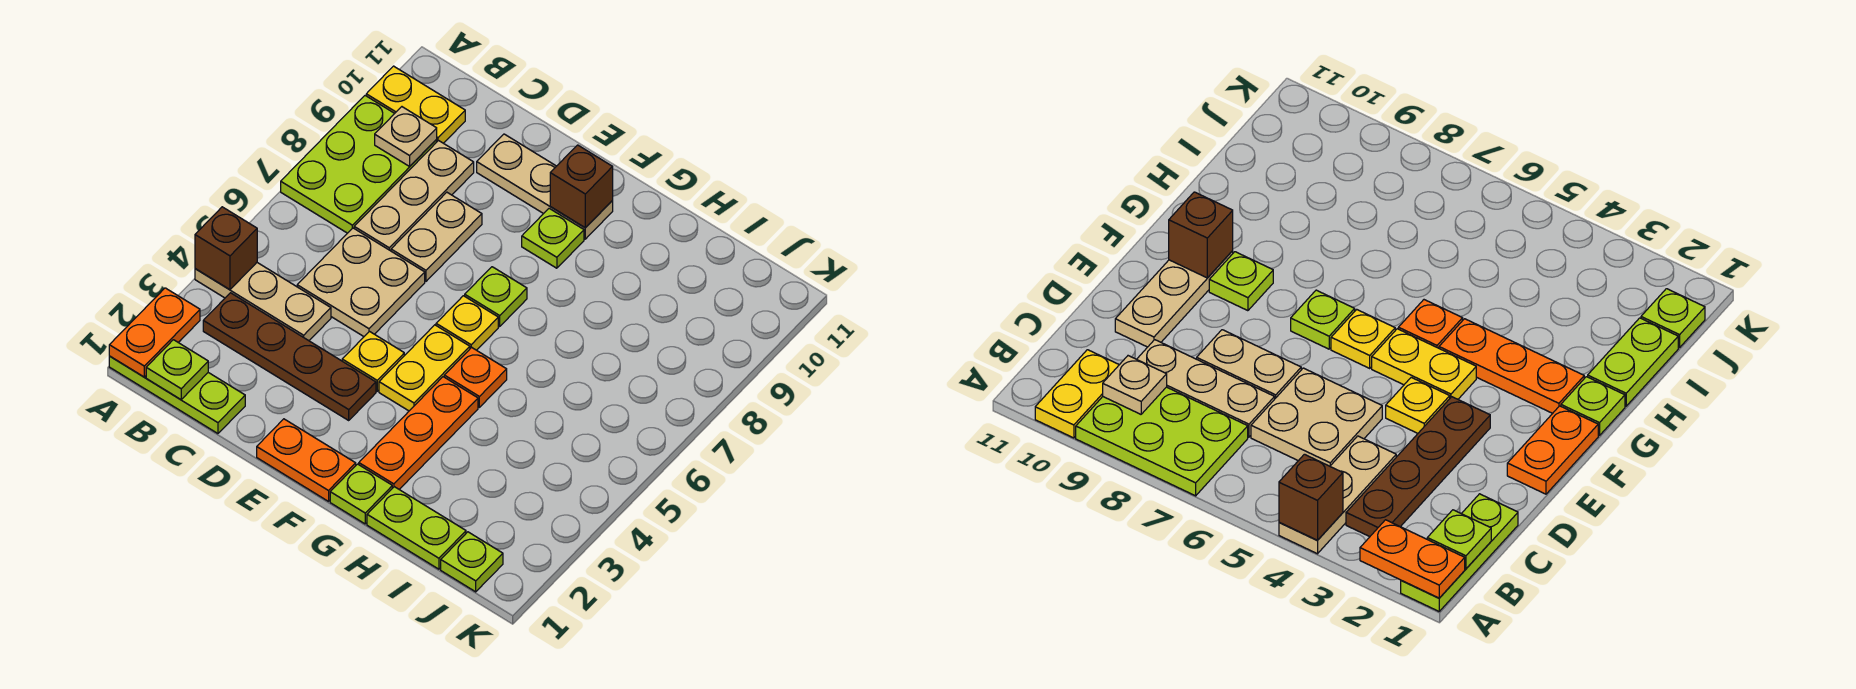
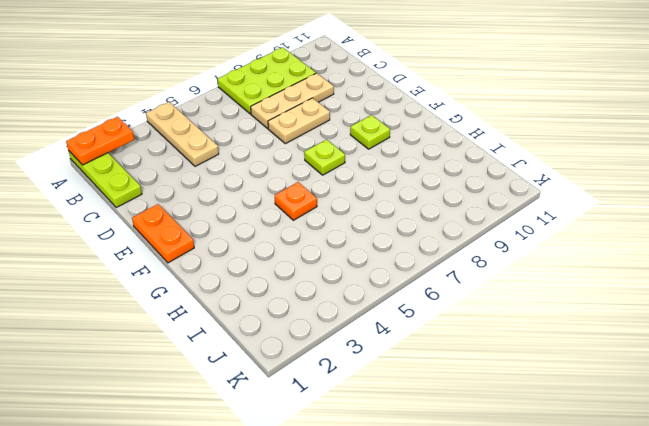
none -> yellow 1x2 plate [366,66,465,143]
none -> brown 1x4 plate [203,293,376,420]
none -> tan 2x2 plate [297,228,425,336]

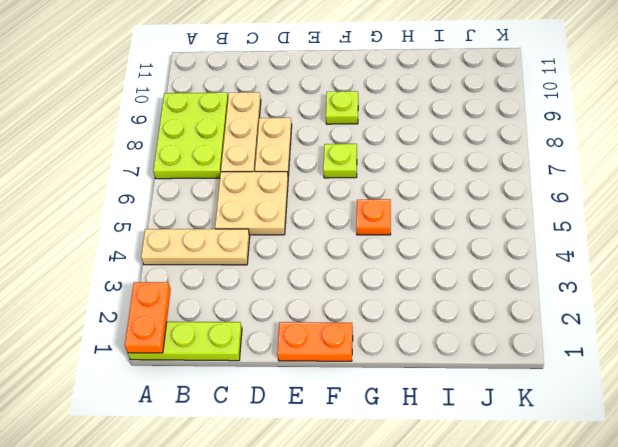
none -> yellow 1x2 plate [366,66,465,143]
none -> brown 1x4 plate [203,293,376,420]
none -> tan 1x3 plate [477,134,613,239]

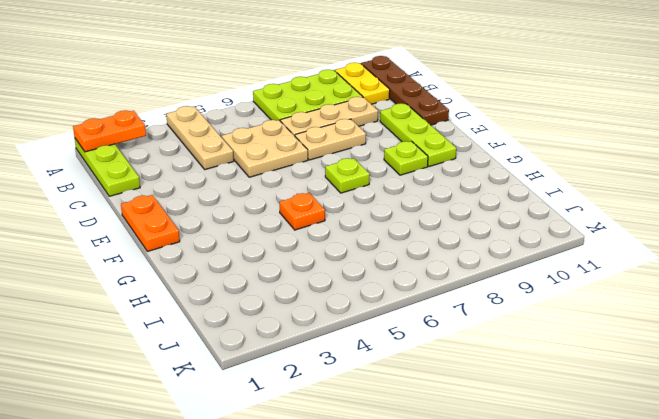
brown 1x4 plate [361,56,449,125] -> brown 1x4 plate moved to [203,293,376,420]
lime 1x3 plate [380,103,456,167] -> tan 1x3 plate [477,134,613,239]
none -> yellow 1x1 plate [342,332,404,391]
none -> yellow 1x2 plate [379,325,470,411]
none -> yellow 1x1 plate [436,296,498,350]

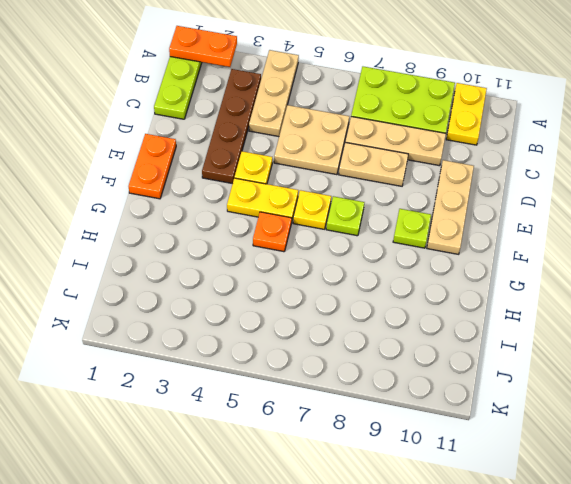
none -> lime 1x1 plate [330,464,392,524]
none -> orange 1x3 plate [359,377,478,489]
none -> lime 1x2 plate [367,487,466,569]

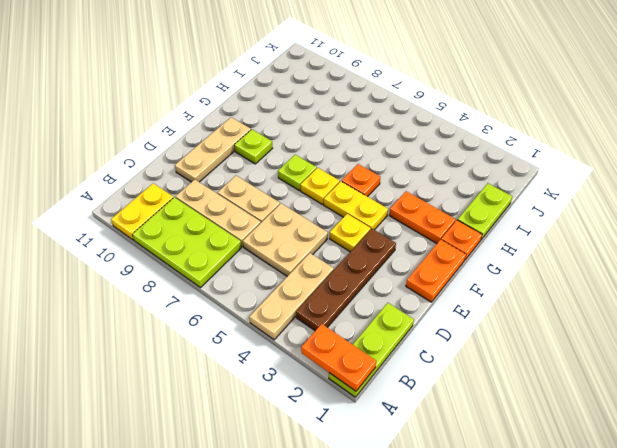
orange 1x1 plate [441,220,482,260] -> lime 1x1 plate [330,464,392,524]
orange 1x2 plate [389,191,456,244] -> orange 1x3 plate [359,377,478,489]
none -> lime 1x1 plate [441,532,503,592]
none -> brown 1x1 brick [195,207,257,289]
none -> lime 1x1 plate [146,340,208,400]

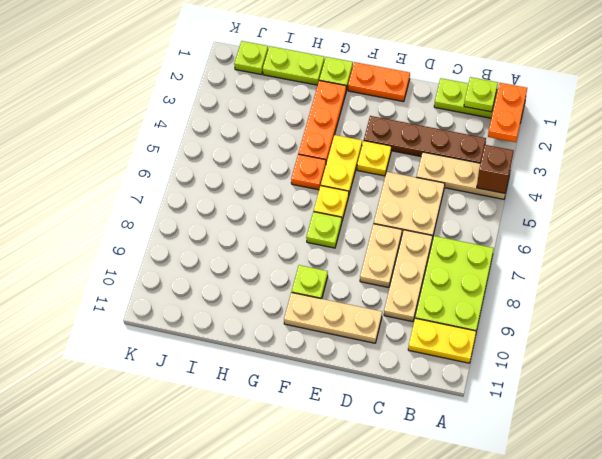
none -> tan 1x1 plate [375,107,437,166]
none -> brown 1x1 brick [550,145,613,228]

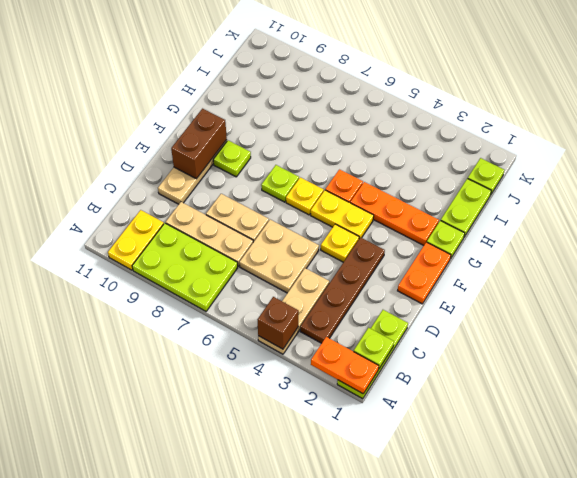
brown 1x2 brick [171,108,227,179] -> brown 1x1 brick [550,145,613,228]
none -> tan 1x1 plate [375,107,437,166]

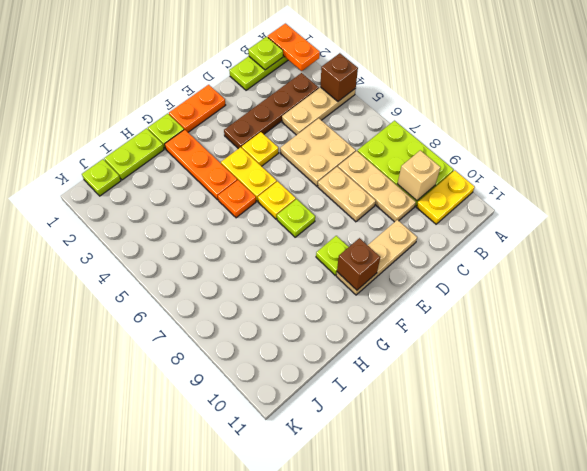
tan 1x1 brick [397,150,440,201] -> tan 1x1 plate [375,107,437,166]

